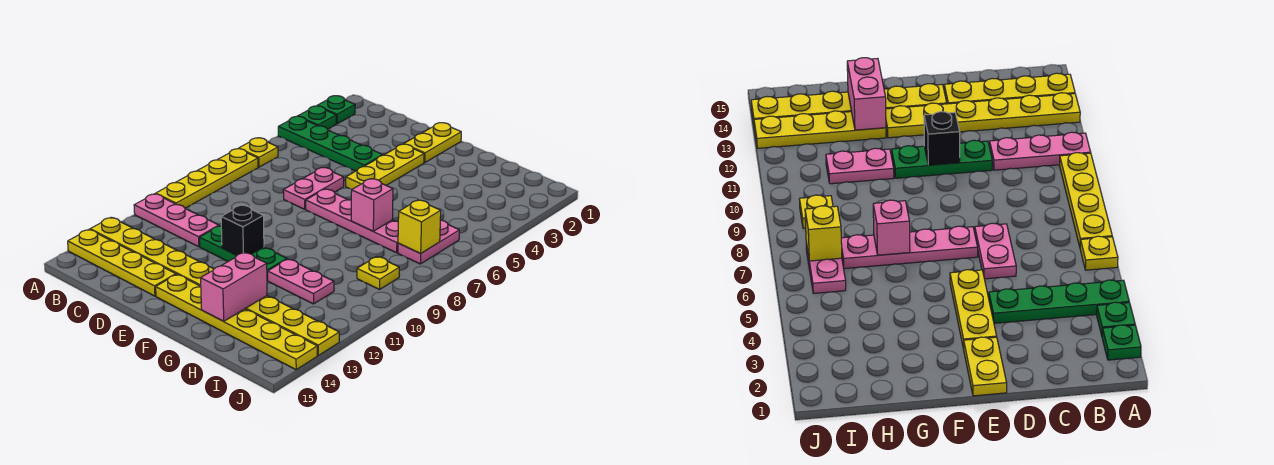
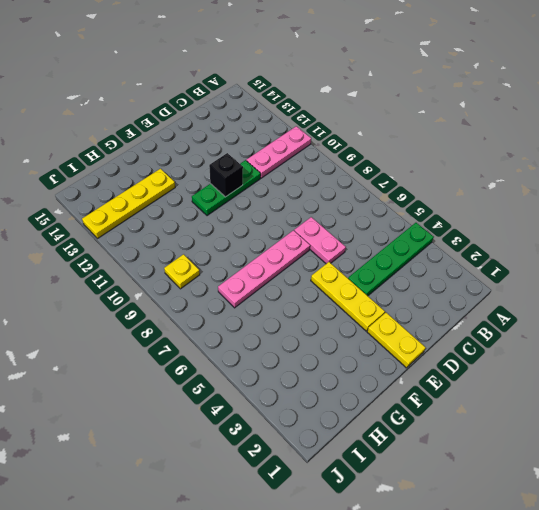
none -> green 1x1 plate [317,96,355,124]
none -> green 1x1 plate [298,106,336,129]
none -> yellow 1x1 plate [239,138,278,167]

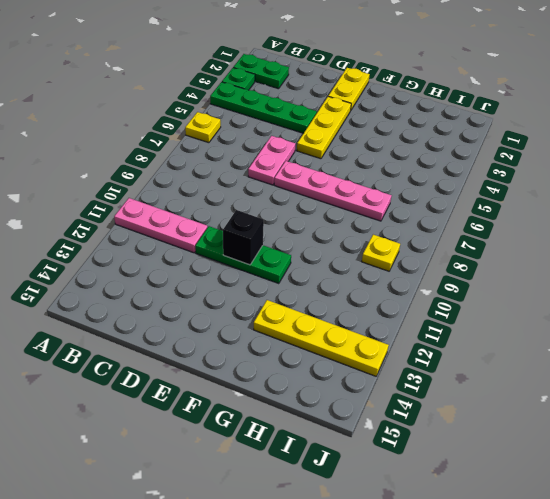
green 1x2 plate [233,54,289,89] -> green 1x1 plate [317,96,355,124]
none -> yellow 1x4 plate [156,149,258,208]
none -> yellow 1x6 plate [90,217,214,286]
none -> yellow 1x4 plate [68,230,176,296]

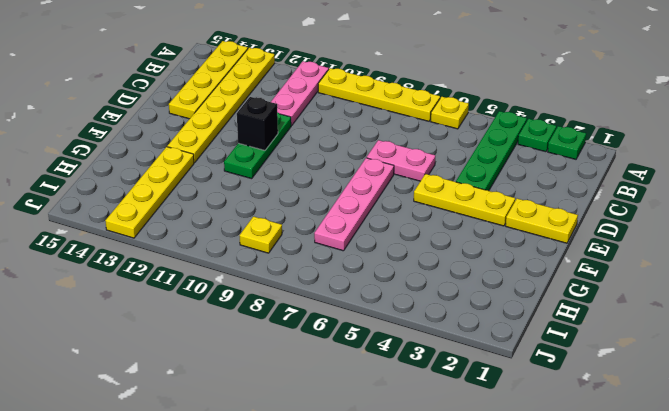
none -> yellow 1x6 plate [156,274,317,370]
none -> pink 1x2 plate [268,259,334,304]
none -> pink 1x2 plate [398,220,459,264]

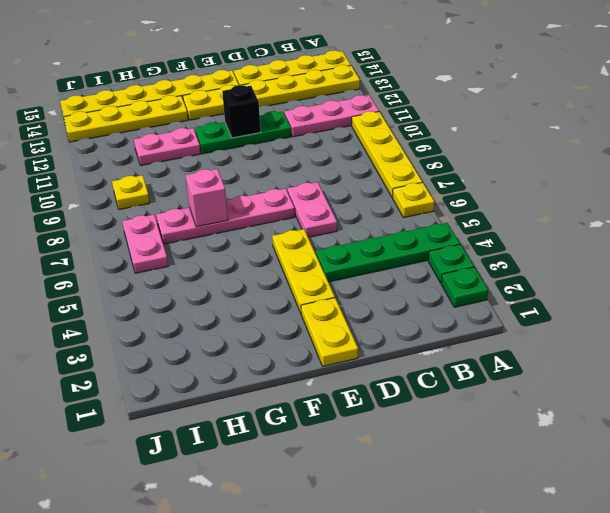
none -> pink 1x2 brick [201,252,267,321]
none -> yellow 1x1 brick [398,200,441,253]

